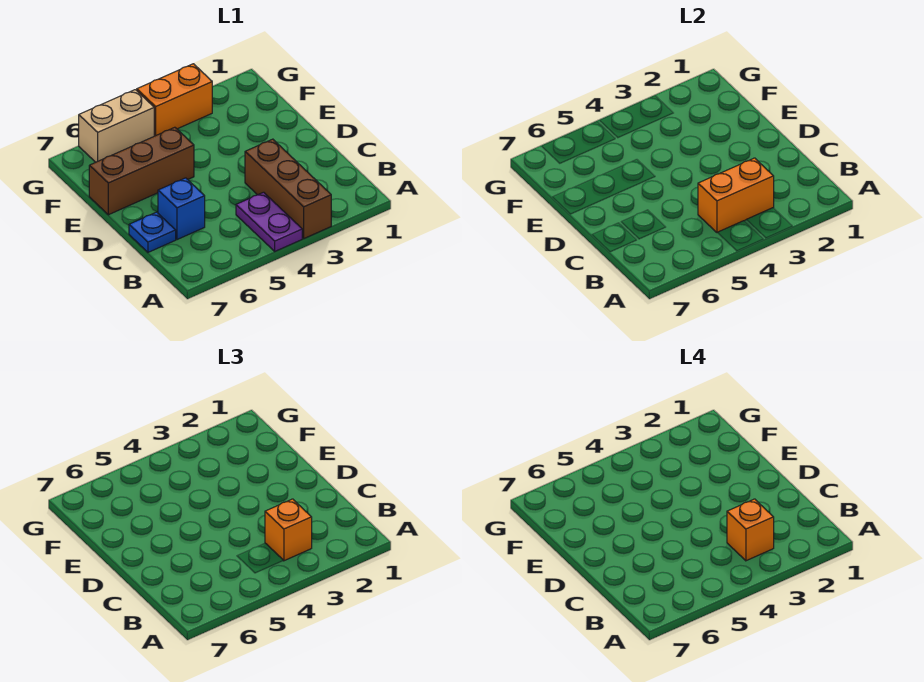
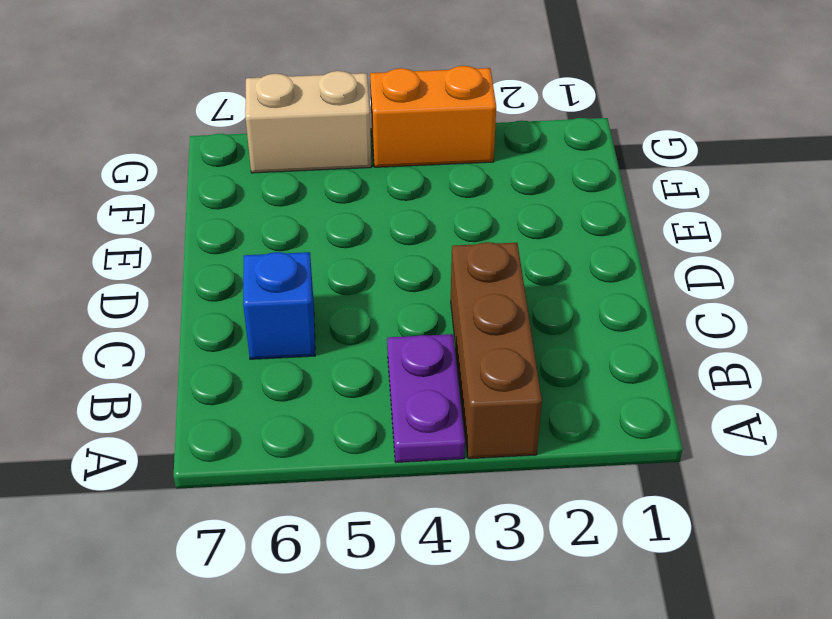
none -> blue 1x1 plate [129,212,176,252]
none -> brown 1x3 brick [89,127,194,215]

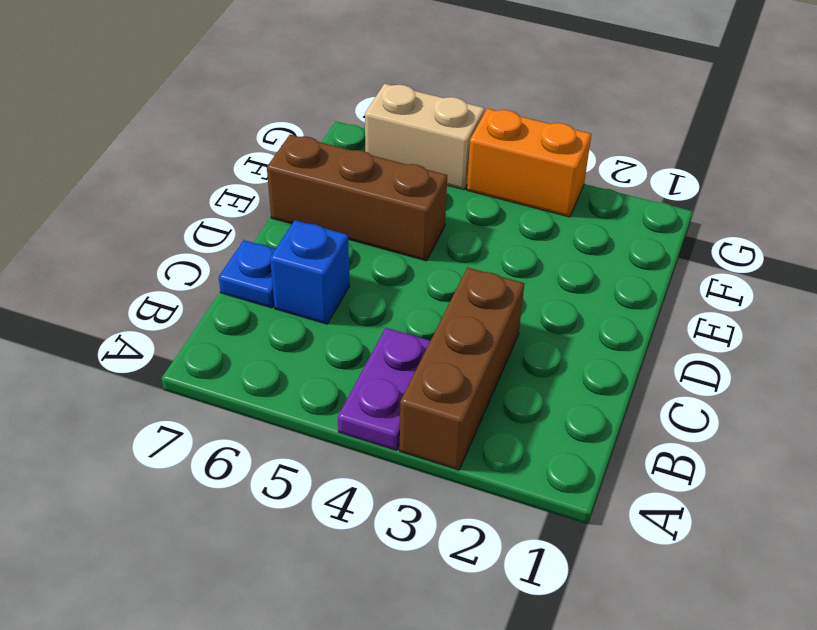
none -> orange 1x2 brick [698,158,774,232]
none -> orange 1x1 brick [265,499,312,561]

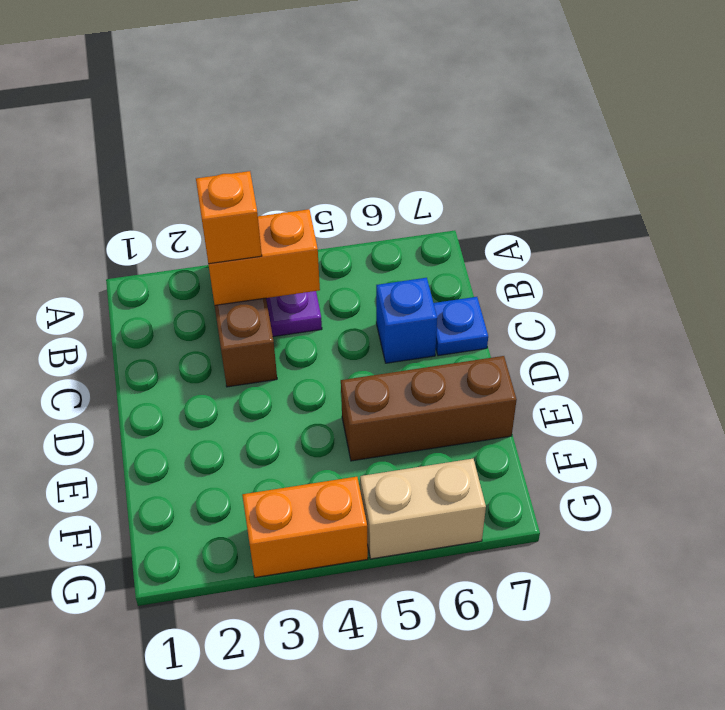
none -> orange 1x1 brick [727,499,774,561]

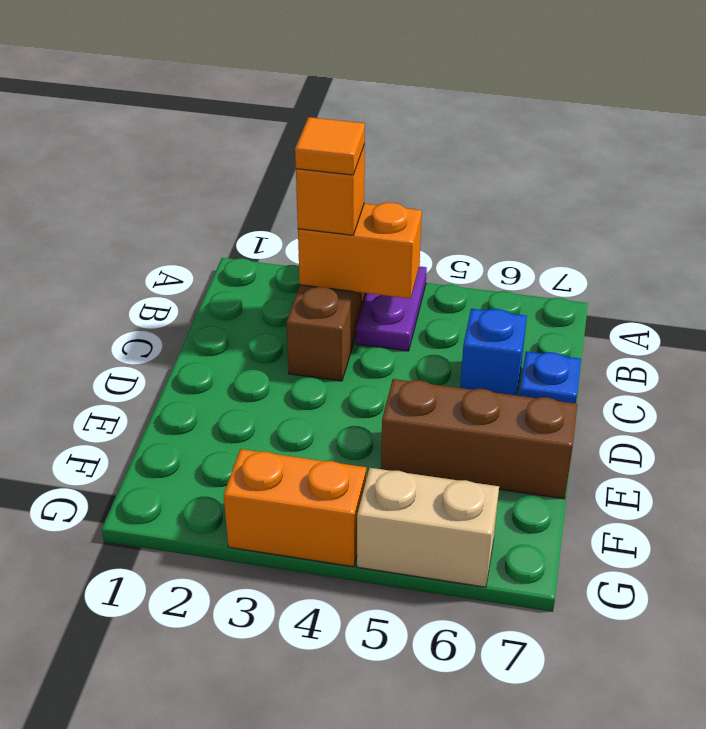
orange 1x1 tile [295,117,365,175] -> orange 1x1 brick [727,499,774,561]

